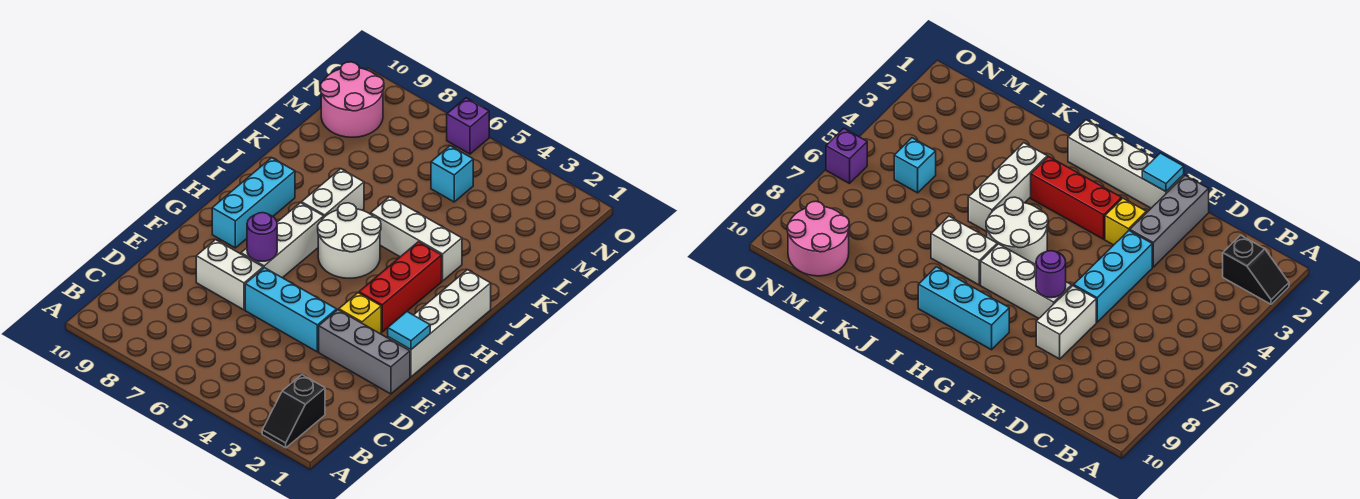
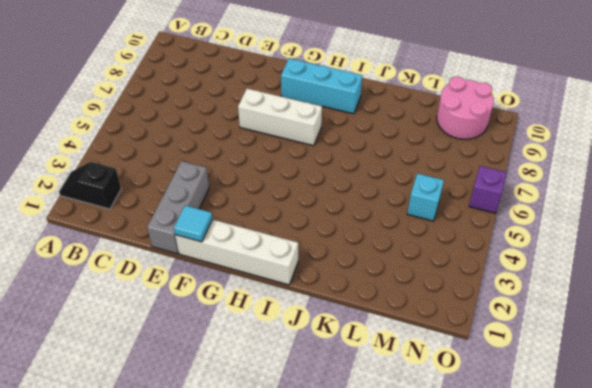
none -> cyan 1x3 brick [245,268,337,352]
none -> white 1x2 brick [196,240,263,310]
none -> yellow 1x1 brick [339,293,381,334]

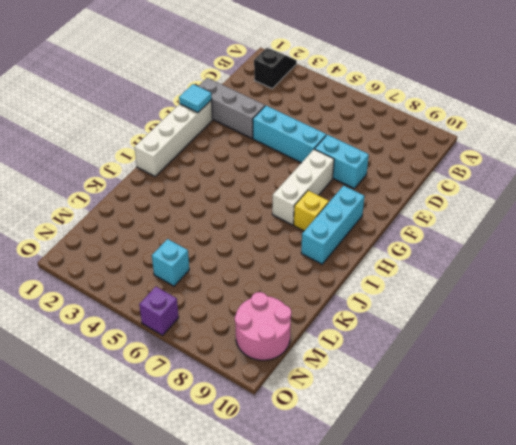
cyan 1x2 brick [315,135,369,188] -> white 1x2 brick [196,240,263,310]
yellow 1x1 brick [294,191,329,231] -> yellow 1x1 brick moved to [339,293,381,334]
none -> red 1x3 brick [359,242,442,332]
none -> white 2x2 round brick [318,203,381,278]
none -> white 1x2 brick [301,169,364,217]

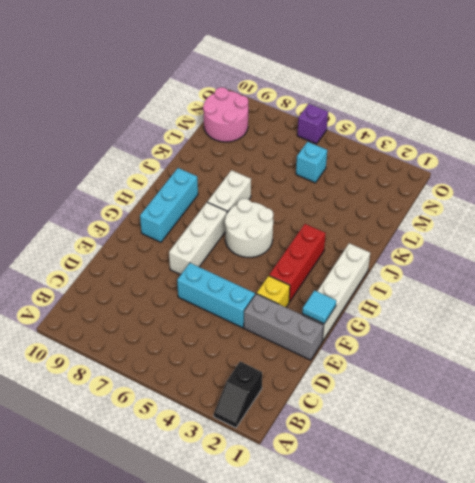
none -> white 1x2 brick [196,240,263,310]
none -> white 1x3 brick [371,197,462,281]
none -> purple 1x1 round brick [247,213,277,261]

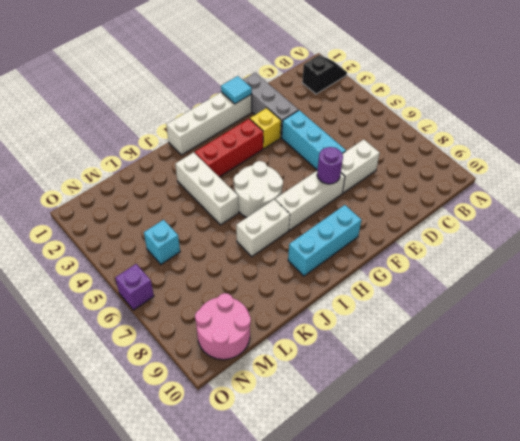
white 1x2 brick [341,140,380,193] -> white 1x2 brick turned to [196,240,263,310]

